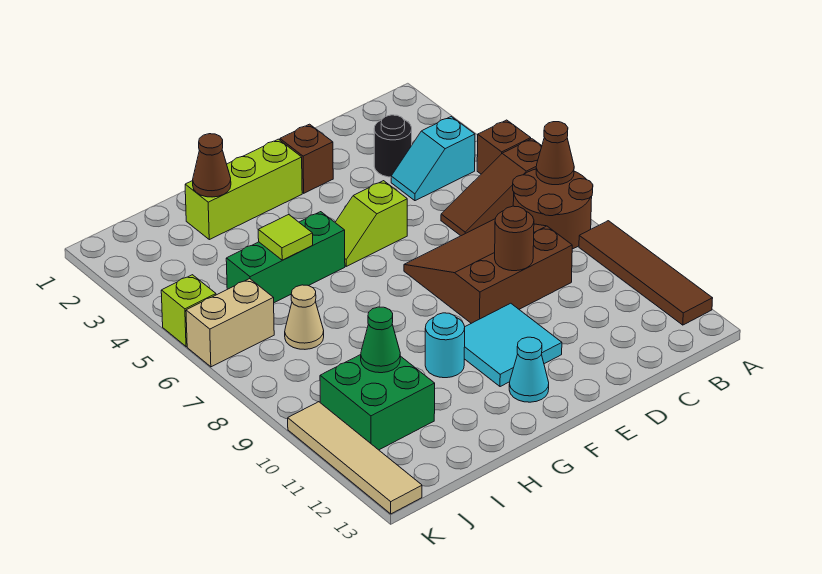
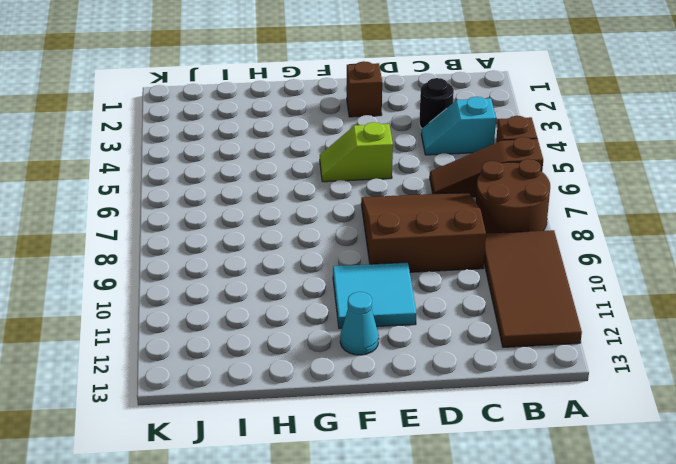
brown 2x4 tile [484,230,582,347] -> brown 1x4 tile [579,221,713,325]
none -> lime 1x3 brick [185,139,302,240]
none -> green 1x3 brick [226,212,345,303]
none -> cyan 1x1 round brick [425,313,465,378]

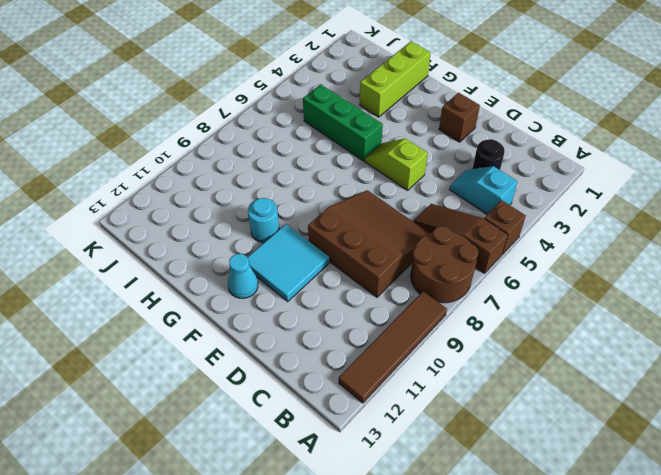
lime 1x3 brick [360,41,431,117] -> lime 1x3 brick turned to [185,139,302,240]
none -> tan 1x1 cone [285,285,324,349]
none -> green 2x2 brick [320,355,435,450]
none -> tan 1x2 brick [186,279,274,367]

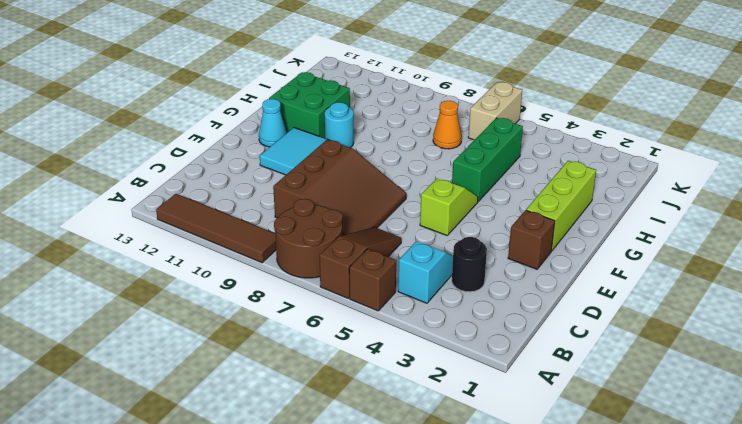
green 2x2 brick [269,72,350,138] -> green 2x2 brick moved to [320,355,435,450]
orange 1x1 cone [433,101,462,149] -> tan 1x1 cone [285,285,324,349]
none -> lime 1x1 brick [161,275,216,347]
none -> tan 1x4 tile [288,402,422,514]
none -> brown 1x1 cone [536,122,574,185]

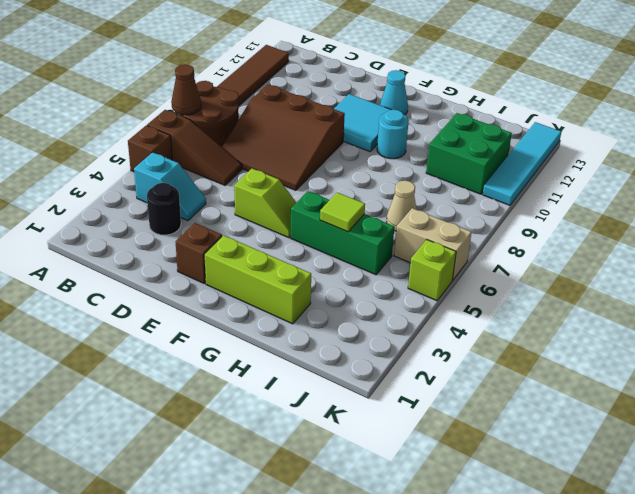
cyan 1x4 tile [483,122,561,205] -> tan 1x4 tile [288,402,422,514]
none -> brown 1x1 round brick [495,206,534,271]
none -> brown 1x1 cone [193,134,231,197]
none -> green 1x1 cone [361,307,400,373]

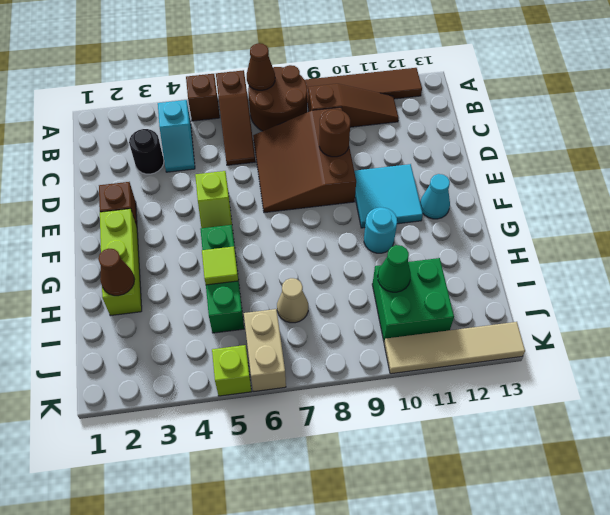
brown 1x3 slope [308,84,398,127] -> none

